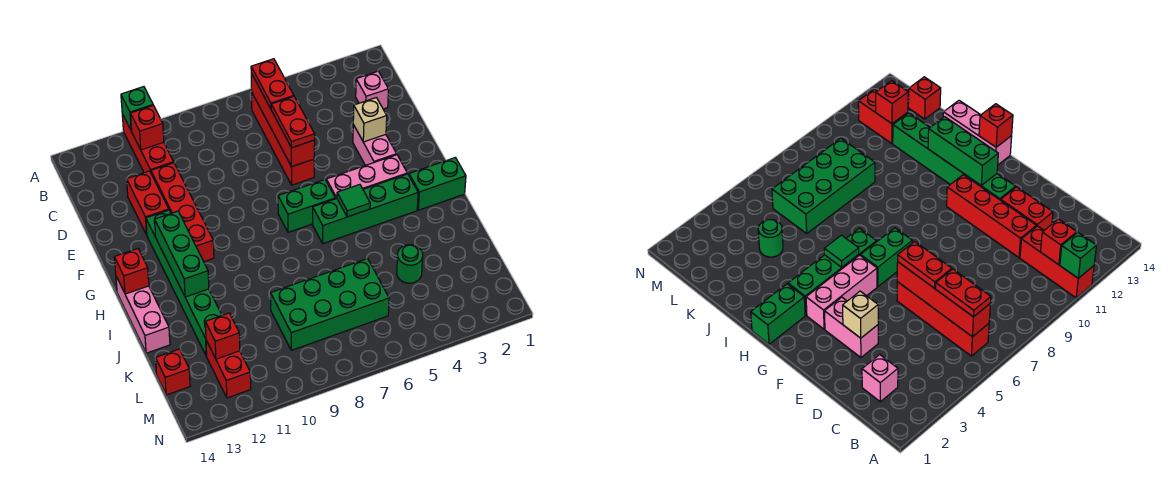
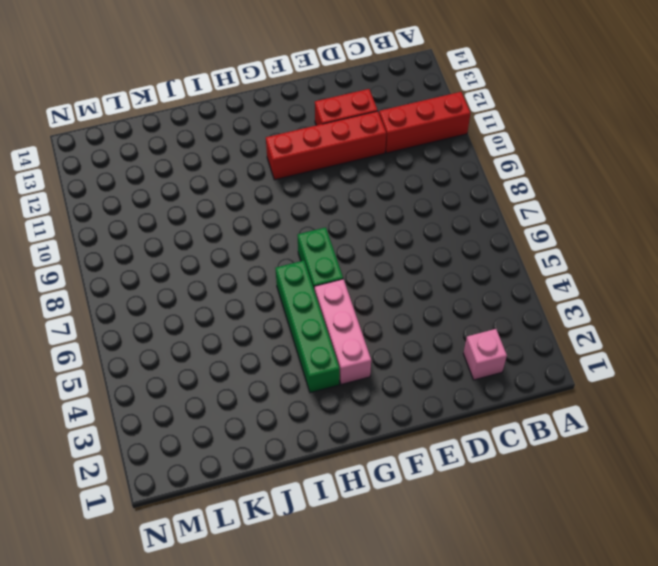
none -> red 1x4 brick [252,94,314,185]
none -> pink 1x2 brick [353,125,397,165]
none -> green 1x6 brick [146,210,222,356]

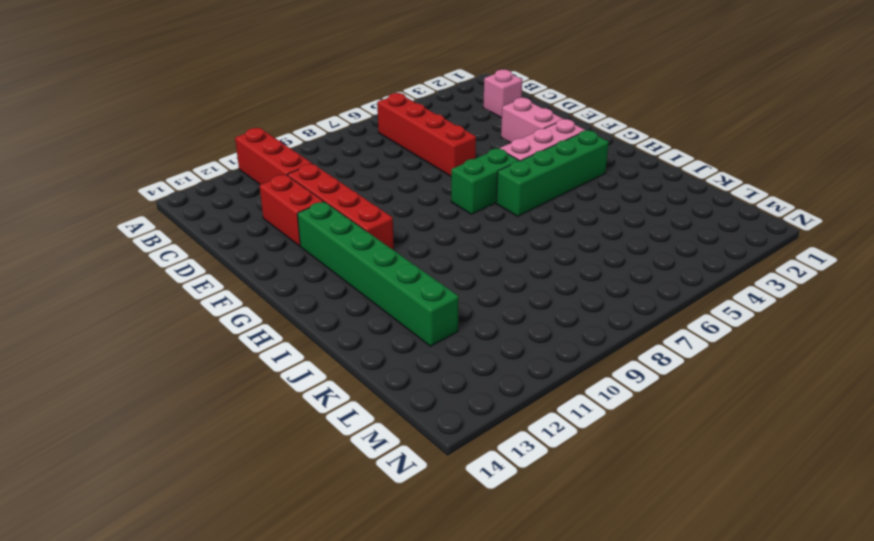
none -> green 1x2 brick [409,158,466,210]
none -> pink 1x3 brick [116,276,170,353]
none -> green 1x1 round brick [397,245,423,283]

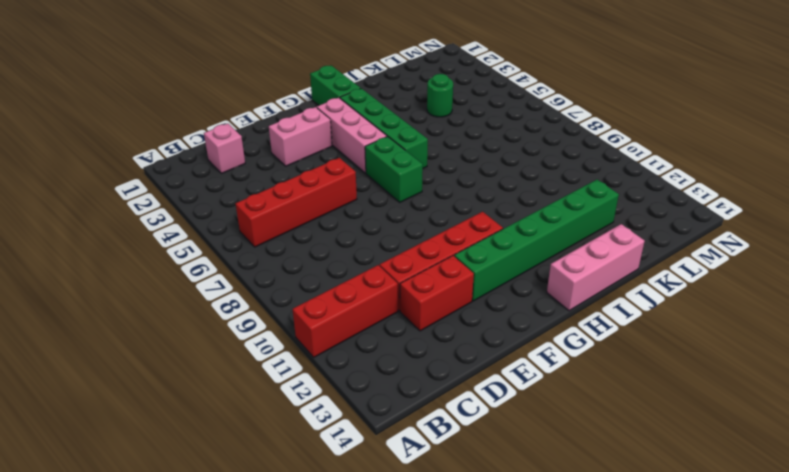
none -> green 2x4 brick [271,259,389,350]
none -> red 1x2 brick [206,341,251,398]
none -> red 1x1 brick [156,349,190,395]

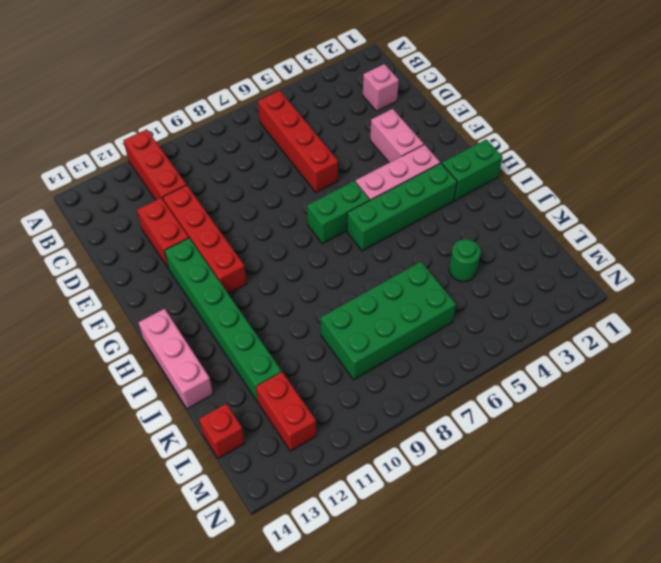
none -> green 1x1 brick [121,87,153,131]
none -> red 1x4 brick [251,73,315,167]
none -> red 1x1 brick [130,105,164,150]

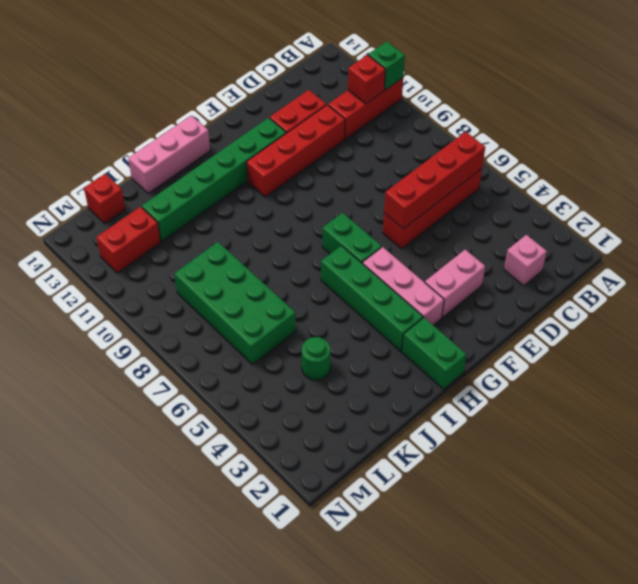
none -> tan 1x1 brick [353,98,387,142]
none -> green 1x3 brick [154,211,209,297]
none -> green 1x1 tile [337,184,370,217]

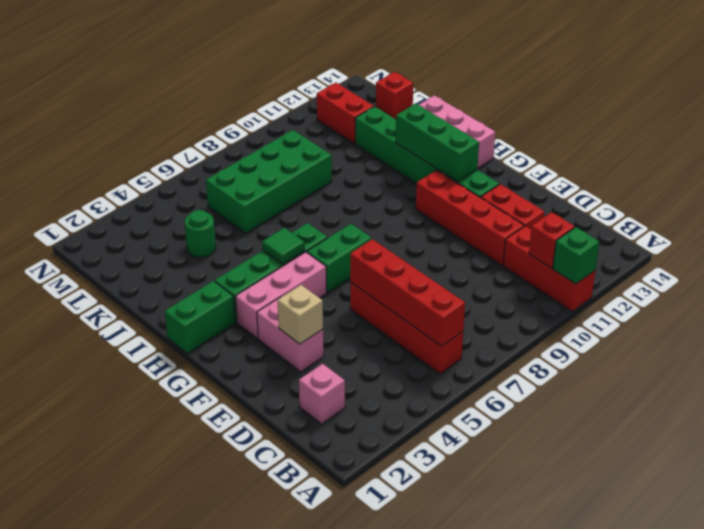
none -> red 1x1 brick [114,249,149,294]
none -> red 1x1 brick [205,313,240,359]
none -> red 1x2 plate [251,59,294,109]

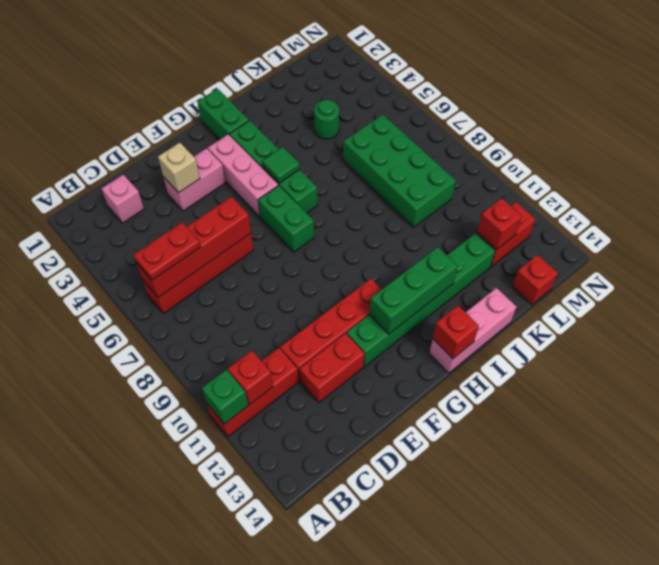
none -> red 1x2 plate [271,97,315,148]

